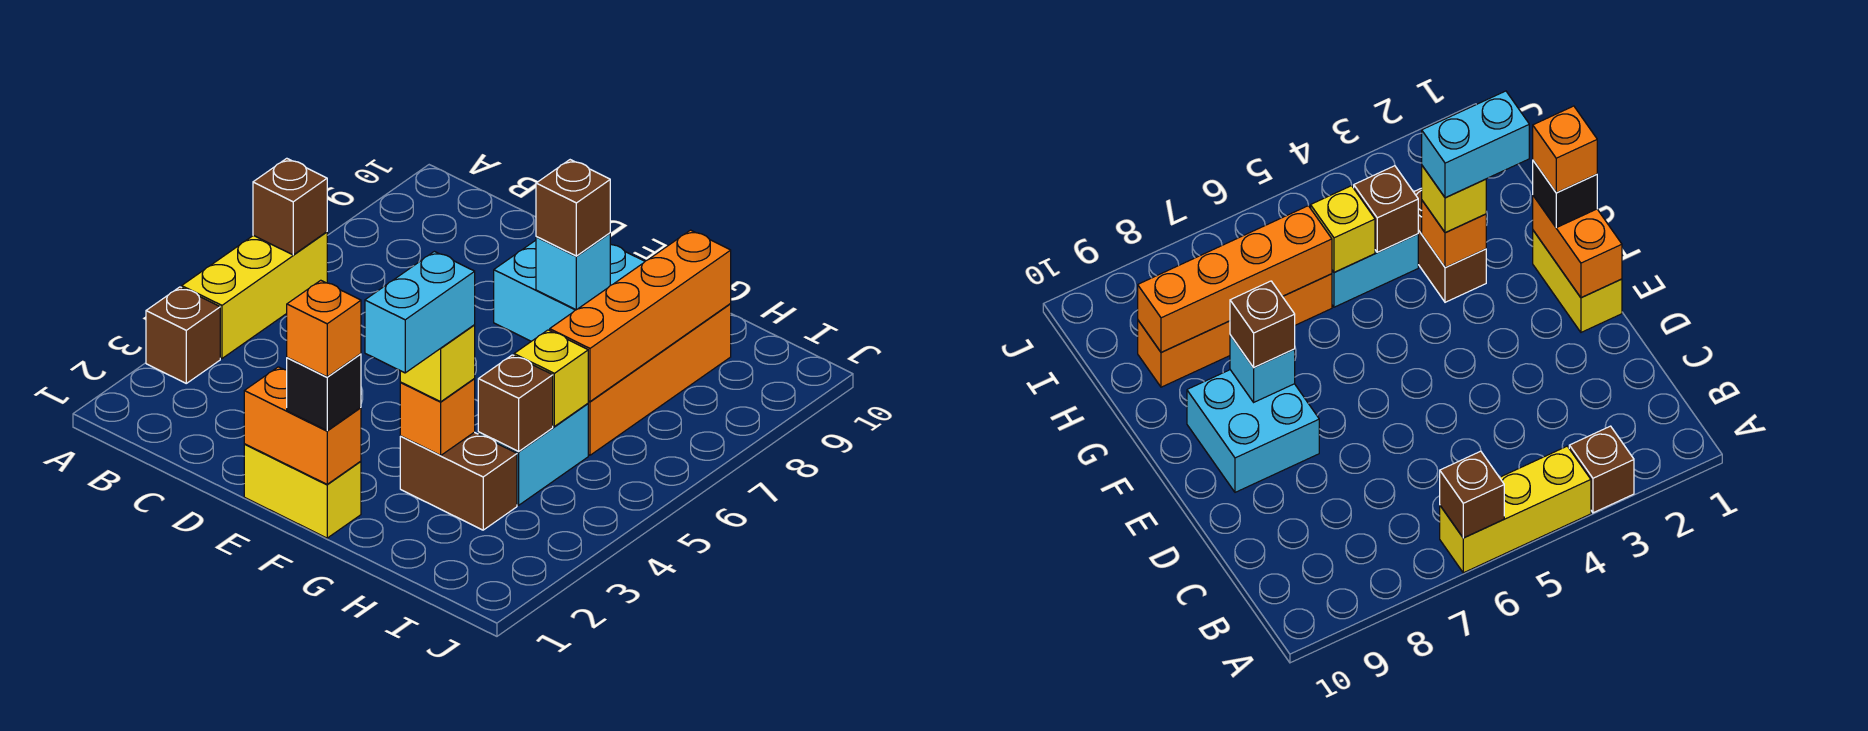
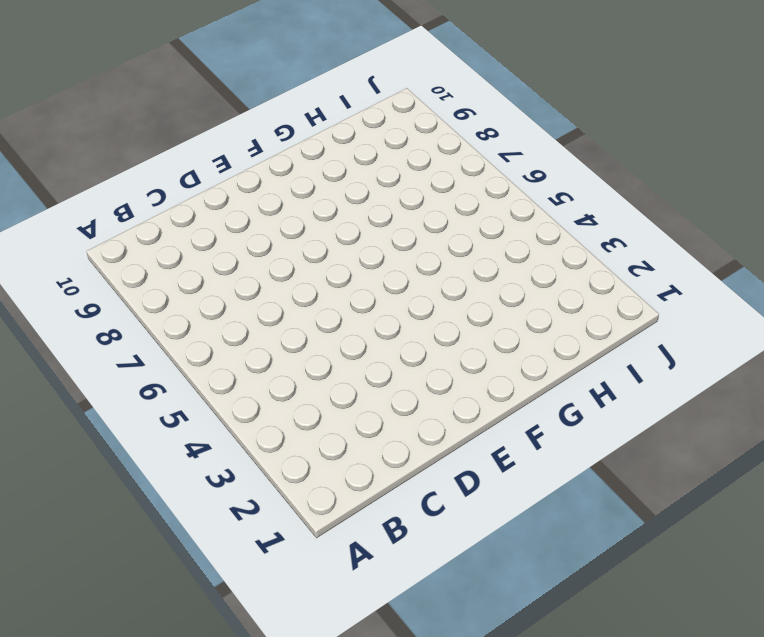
none -> brown 1x1 brick [146,287,220,383]
none -> yellow 1x3 brick [182,232,327,358]
none -> yellow 1x2 brick [244,444,361,538]

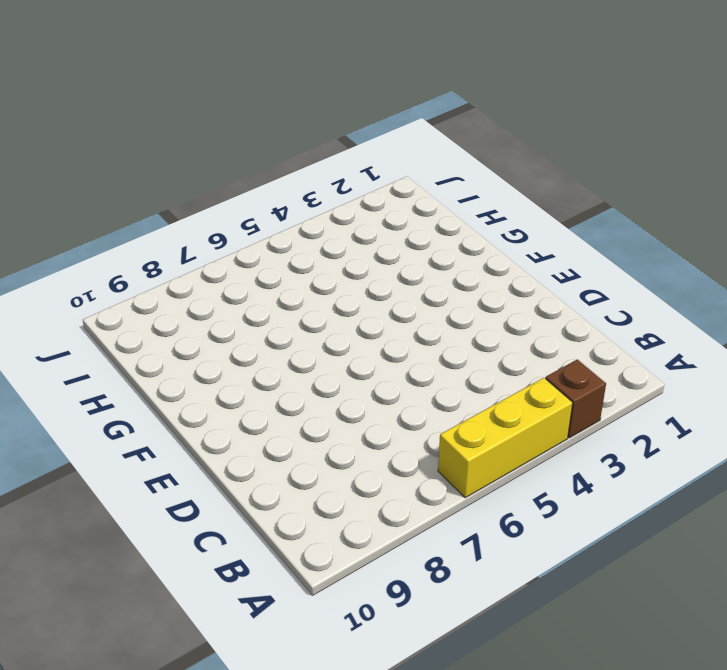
none -> yellow 1x2 brick [244,444,361,538]
none -> cyan 2x2 brick [494,240,645,341]
none -> brown 1x2 brick [400,432,517,530]

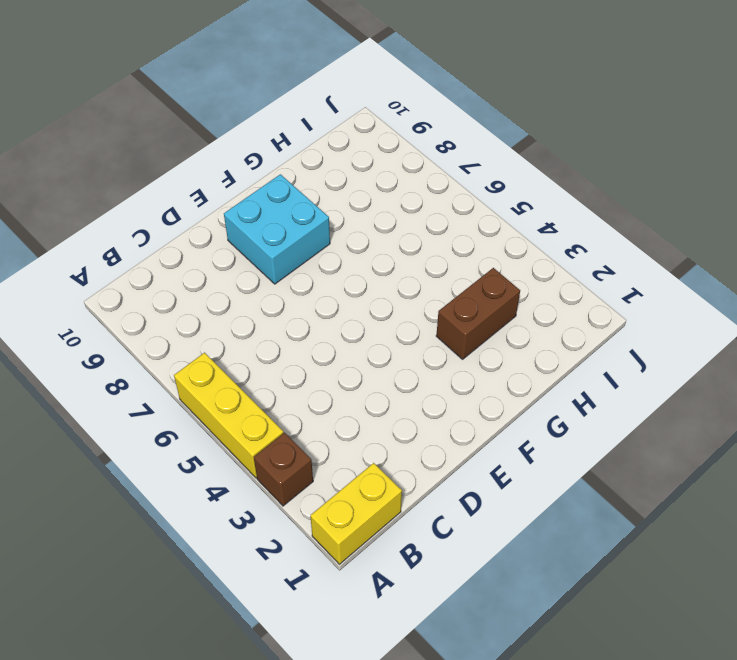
yellow 1x2 brick [310,463,402,564] -> yellow 1x2 brick moved to [244,444,361,538]
none -> cyan 1x2 brick [478,404,588,505]
none -> orange 1x4 brick [588,304,731,455]
none -> brown 1x1 brick [253,158,327,255]

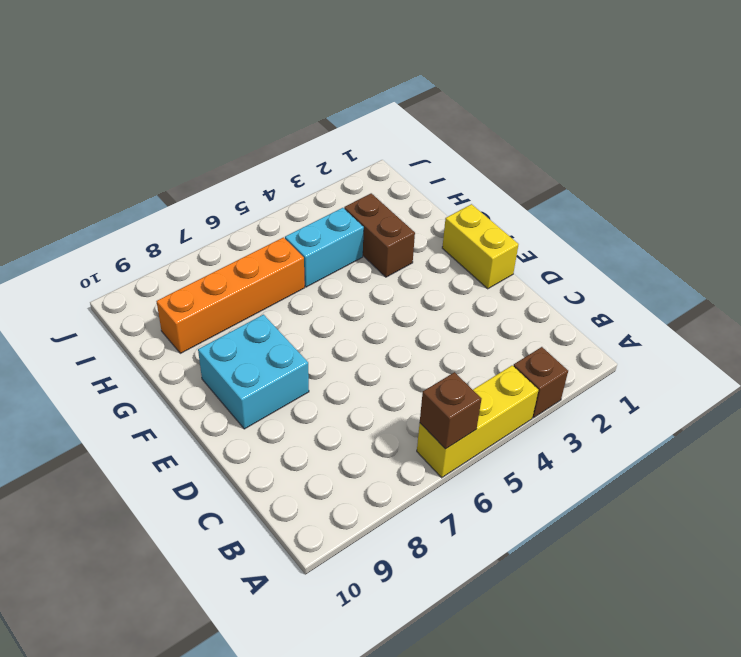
none -> orange 1x2 brick [244,367,361,484]
none -> cyan 1x1 brick [536,233,611,310]
none -> orange 1x1 brick [400,379,475,455]

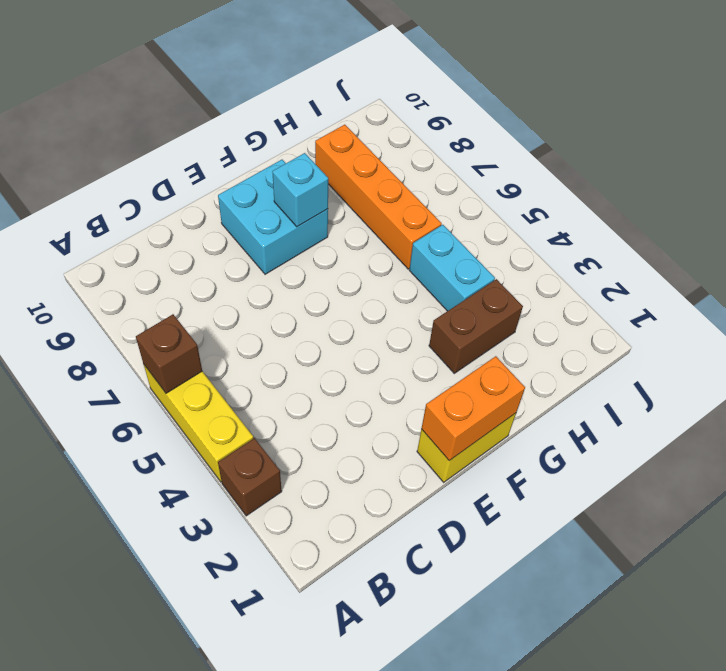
none -> orange 1x1 brick [400,379,475,455]
none -> brown 1x1 brick [478,355,553,451]
none -> yellow 1x1 brick [514,330,588,426]

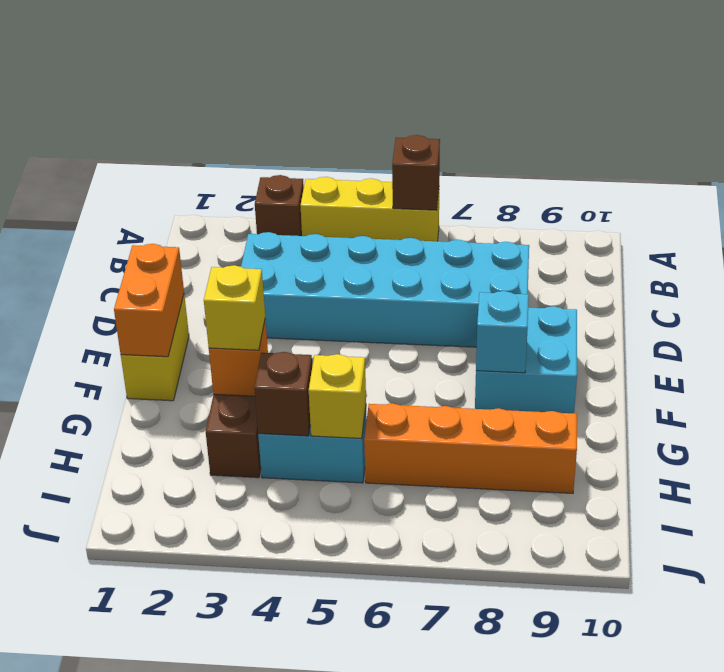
cyan 2x6 brick [241,232,529,347] -> none
none -> orange 1x4 brick [550,230,731,402]
none -> black 1x1 brick [287,354,361,431]
none -> brown 1x1 brick [536,160,610,256]

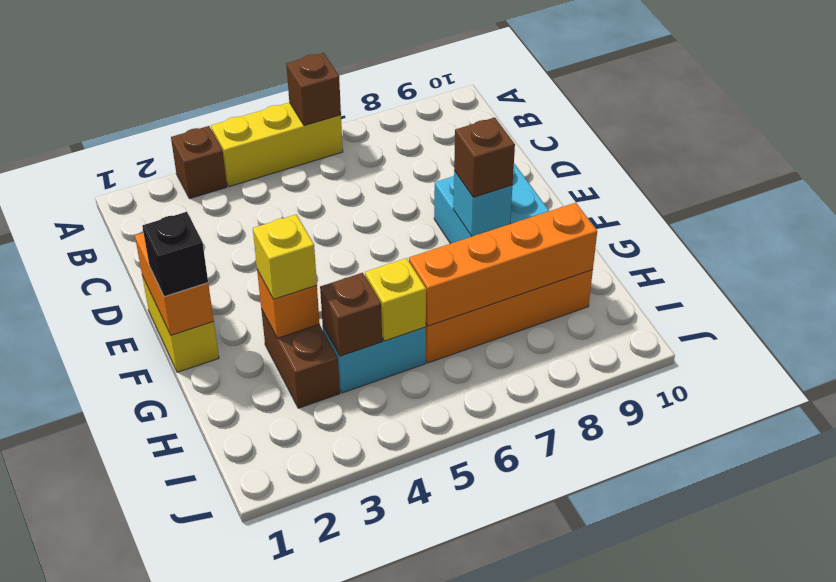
none -> orange 1x1 brick [287,280,361,377]
none -> cyan 1x2 brick [365,251,475,373]

